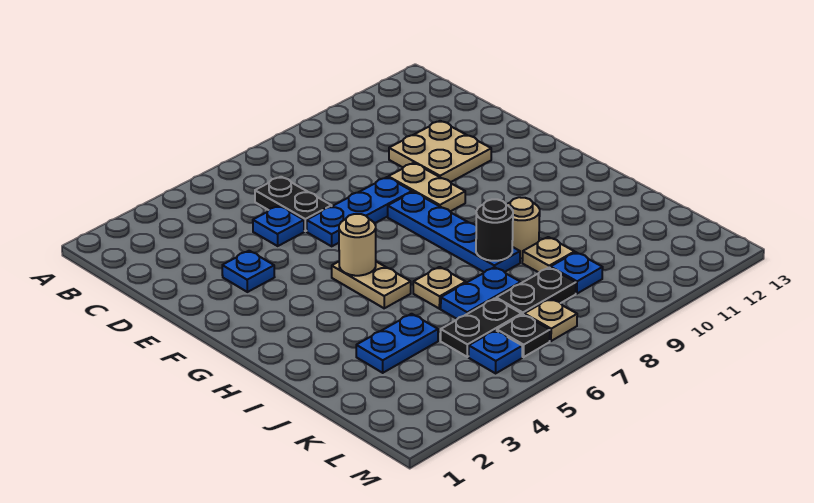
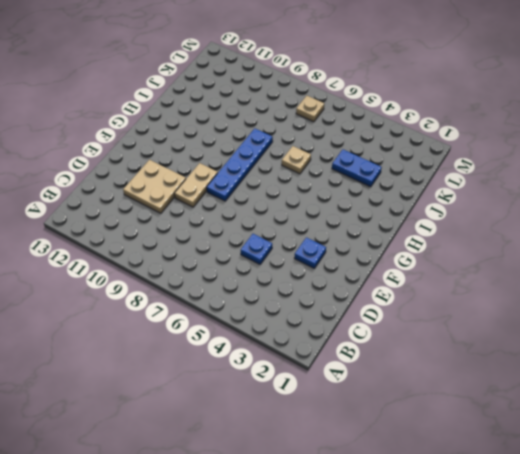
none -> black 1x2 plate [255,177,332,231]
none -> blue 1x3 plate [307,177,412,246]
none -> tan 1x2 plate [332,262,411,308]

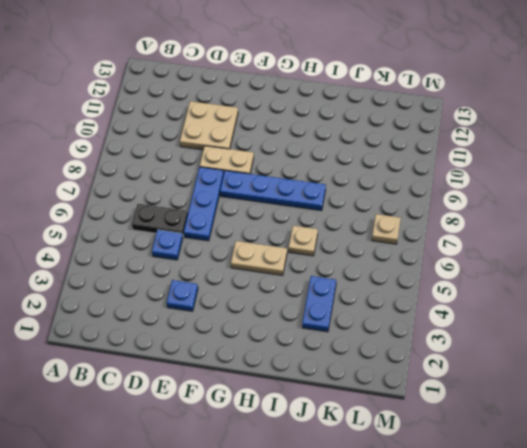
none -> tan 1x1 round brick [507,197,540,258]
none -> blue 1x2 plate [441,267,521,319]
none -> tan 1x1 plate [522,237,574,272]

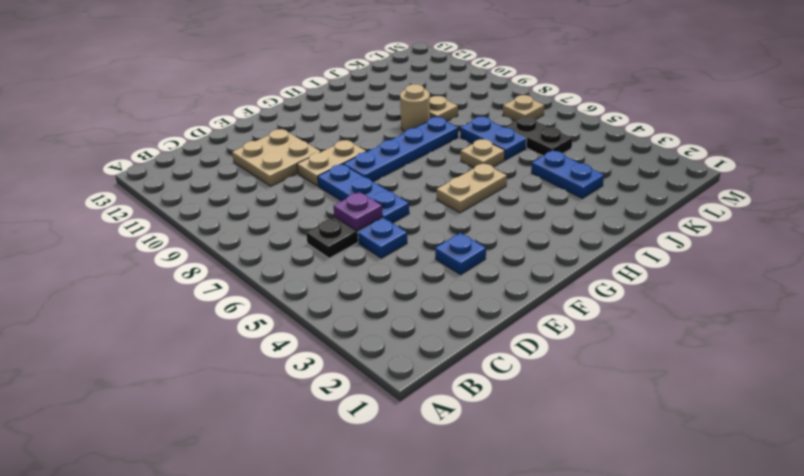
purple 1x1 plate [333,192,383,231] -> none
none -> black 1x2 plate [496,268,576,315]
none -> blue 1x1 plate [550,252,603,294]
none -> blue 1x1 plate [469,330,522,373]

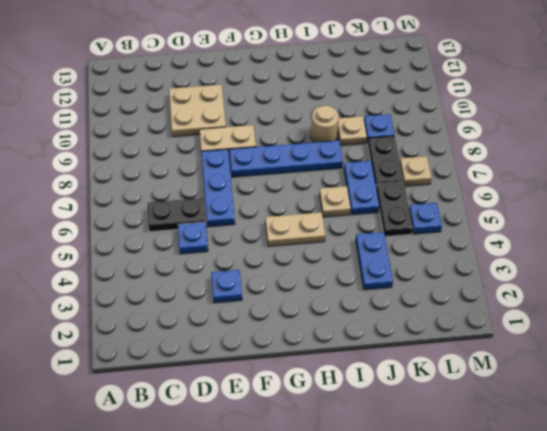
none -> black 1x1 plate [497,314,550,357]
none -> tan 1x1 round brick [339,214,376,276]
none -> black 1x1 round brick [476,199,513,261]

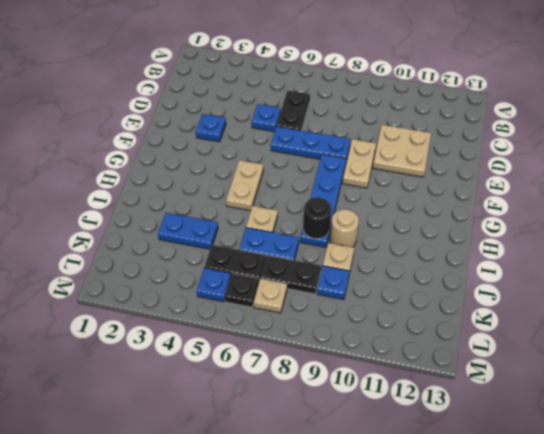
none -> tan 1x1 round brick [339,214,376,276]

